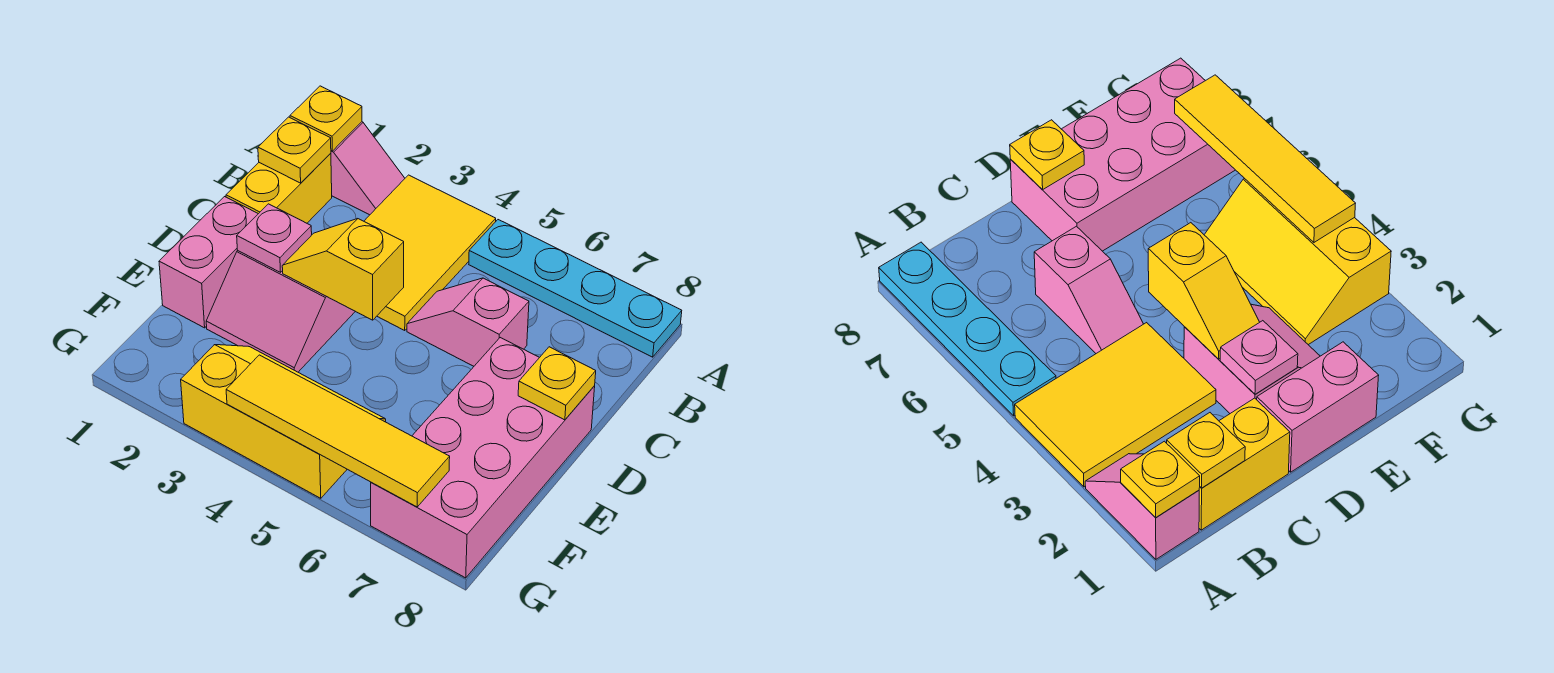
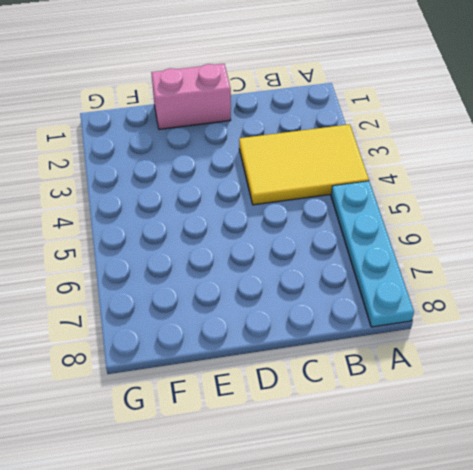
none -> pink 1x2 slope [331,122,405,215]
none -> yellow 1x2 brick [226,153,332,223]
none -> pink 1x2 slope [407,278,529,366]

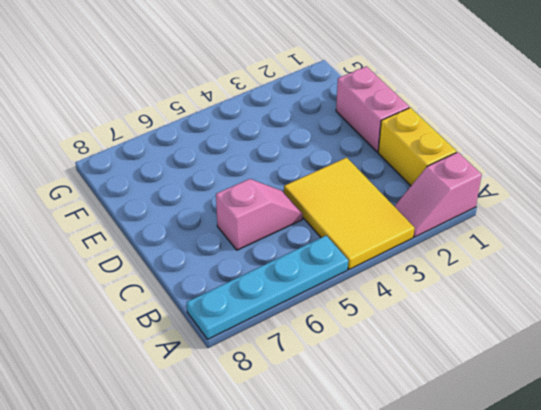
none -> pink 2x2 slope [206,251,355,372]
none -> pink 2x4 brick [371,338,595,578]
none -> yellow 2x3 slope [181,345,386,498]

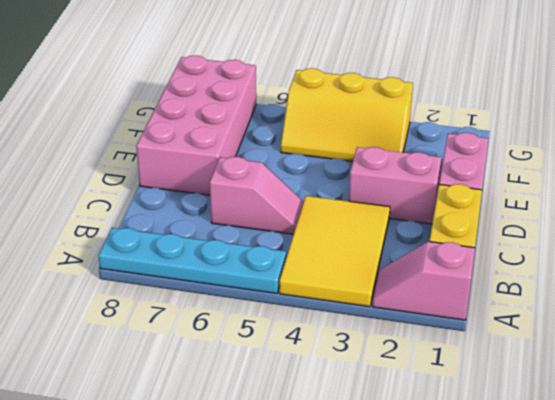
none -> yellow 1x1 plate [290,86,362,151]
none -> yellow 1x1 plate [258,117,331,183]
none -> pink 1x1 plate [237,204,312,272]

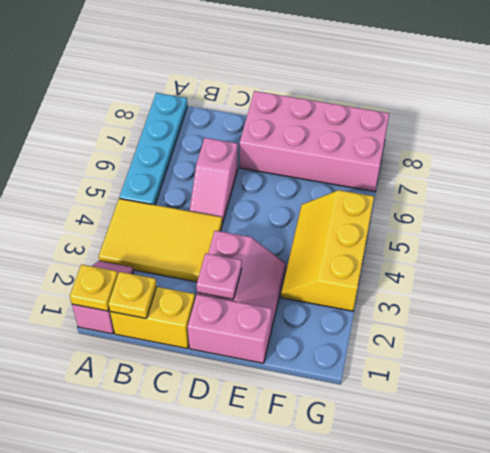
none -> yellow 1x2 slope [282,219,404,320]
none -> yellow 1x1 plate [518,347,596,420]
none -> yellow 1x4 tile [226,355,450,507]

